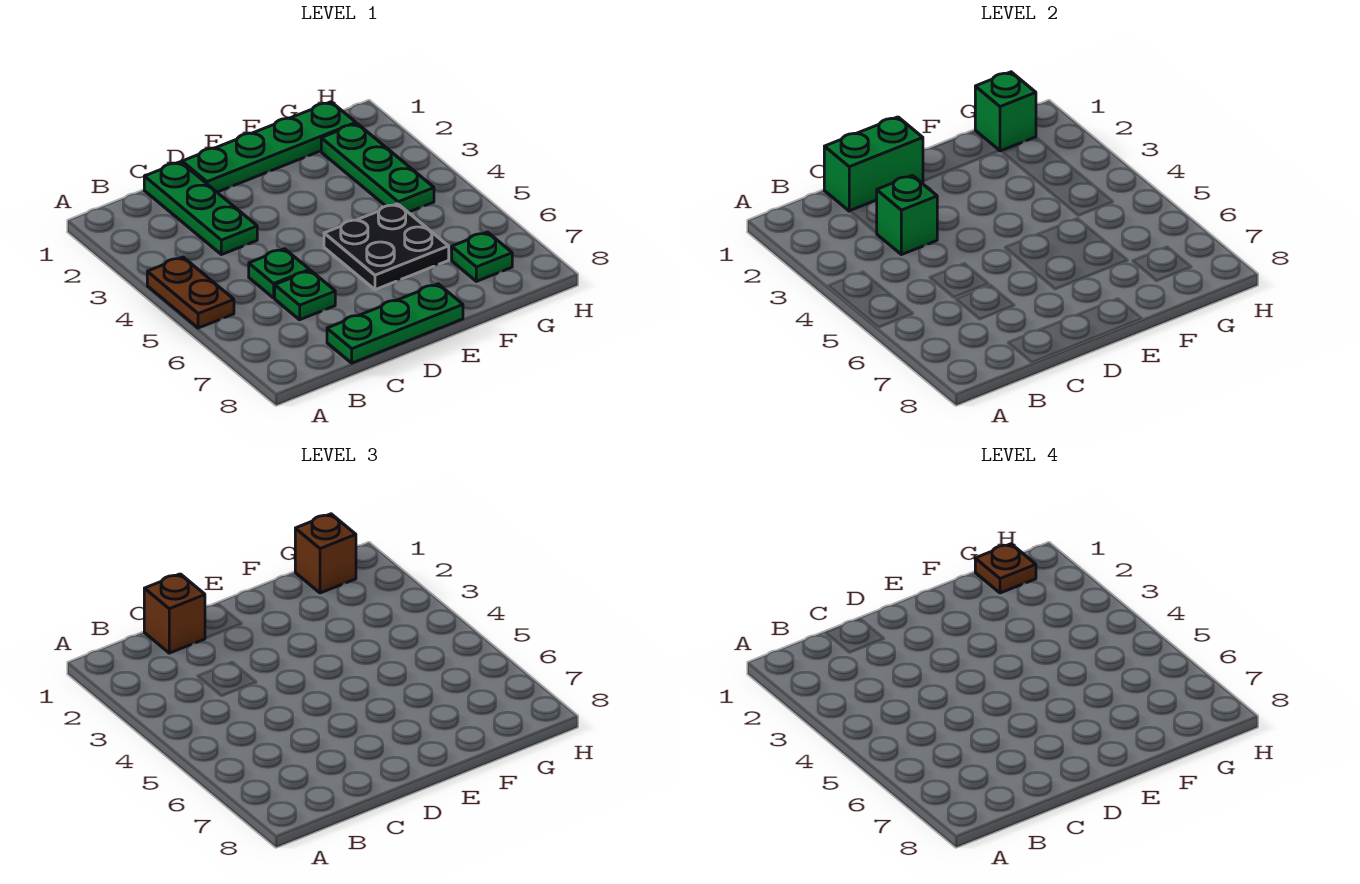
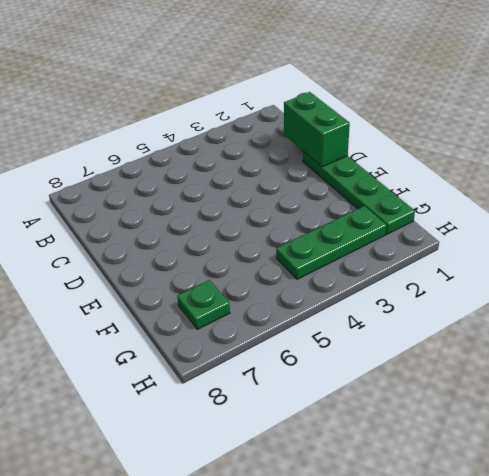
none -> brown 1x2 plate [147,257,234,328]
none -> green 1x3 plate [144,162,257,255]
none -> green 1x1 plate [249,249,309,298]

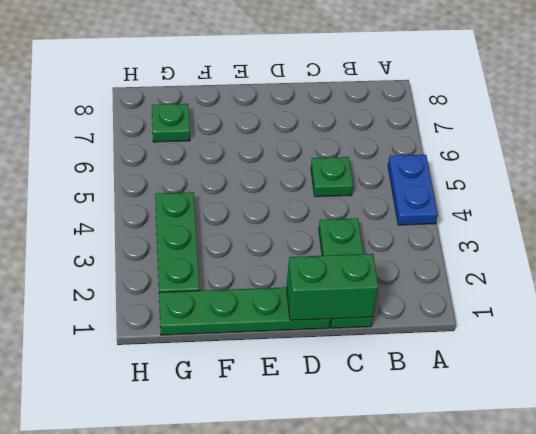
blue 1x2 plate [388,155,438,225] -> brown 1x2 plate [147,257,234,328]
none -> green 1x1 plate [275,271,335,320]
none -> green 1x3 plate [327,284,463,363]
none -> black 2x2 plate [324,204,449,290]

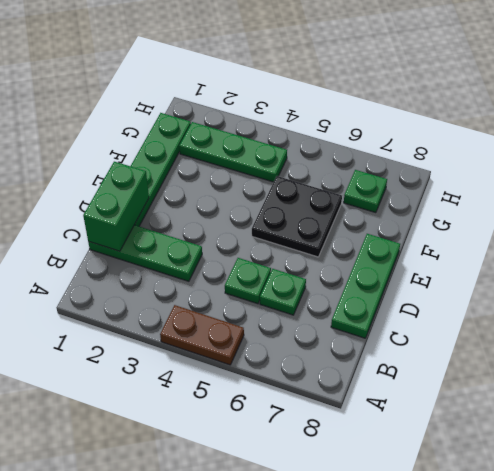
none -> green 1x1 brick [877,175,937,255]
none -> green 1x1 brick [975,72,1036,151]
none -> brown 1x1 brick [144,574,205,653]

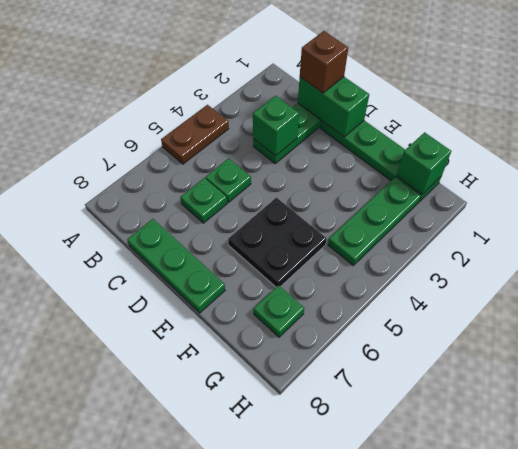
none -> brown 1x1 brick [295,514,356,593]
none -> brown 1x1 plate [975,544,1036,593]

